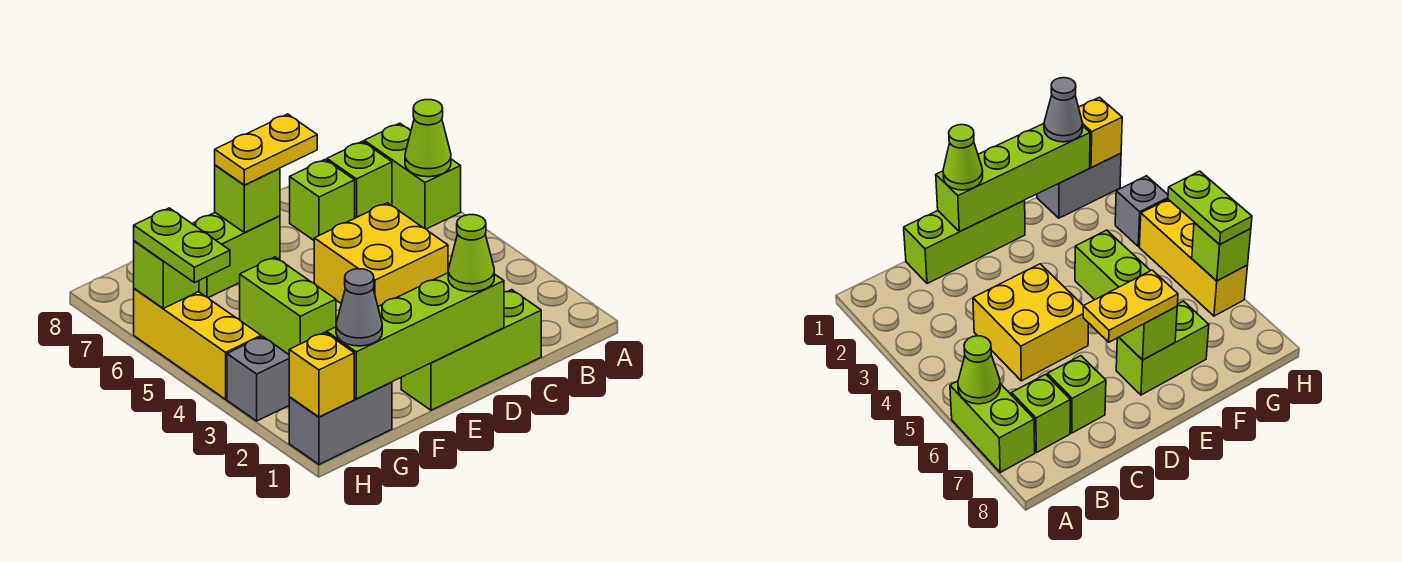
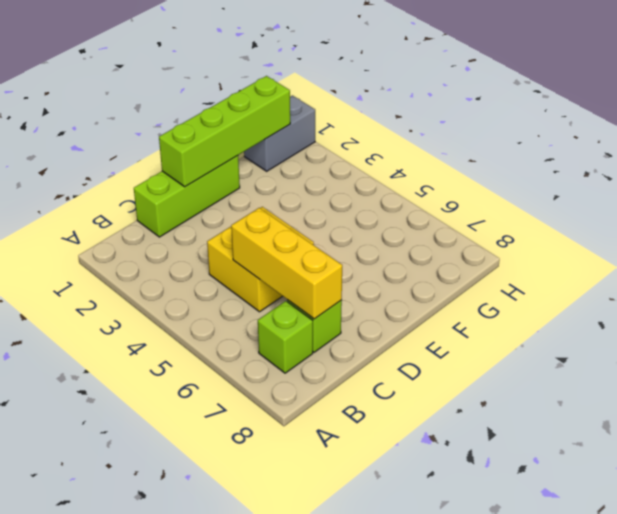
yellow 1x3 brick [231,208,342,319] -> yellow 1x3 brick moved to [134,289,261,399]
none -> lime 1x2 brick [364,123,461,229]
none -> lime 1x2 brick [192,213,280,298]
none -> lime 1x2 brick [240,257,336,354]

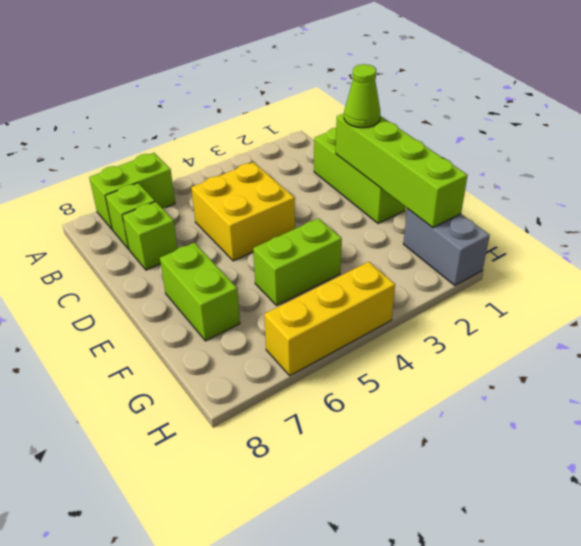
none -> grey 1x1 brick [227,336,289,421]
none -> lime 1x1 cone [405,100,451,177]
none -> lime 1x1 brick [215,165,280,233]

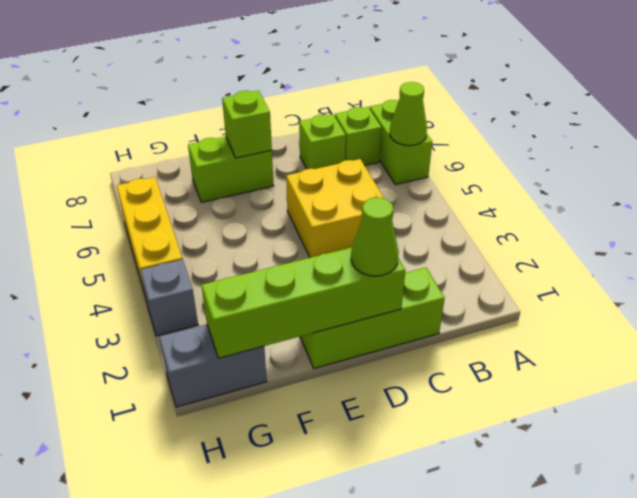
none -> lime 1x2 brick [240,257,336,354]
none -> yellow 1x1 brick [289,332,354,417]
none -> lime 1x1 brick [134,241,199,308]

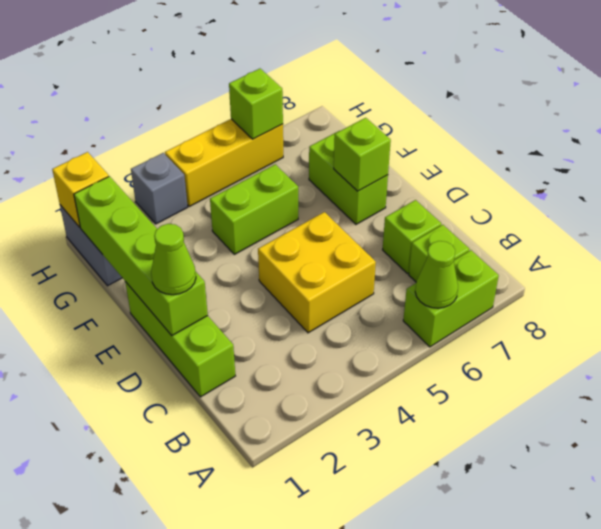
none -> yellow 1x2 plate [215,114,317,185]
none -> grey 1x1 cone [336,269,382,346]
none -> lime 1x2 plate [134,208,230,283]

